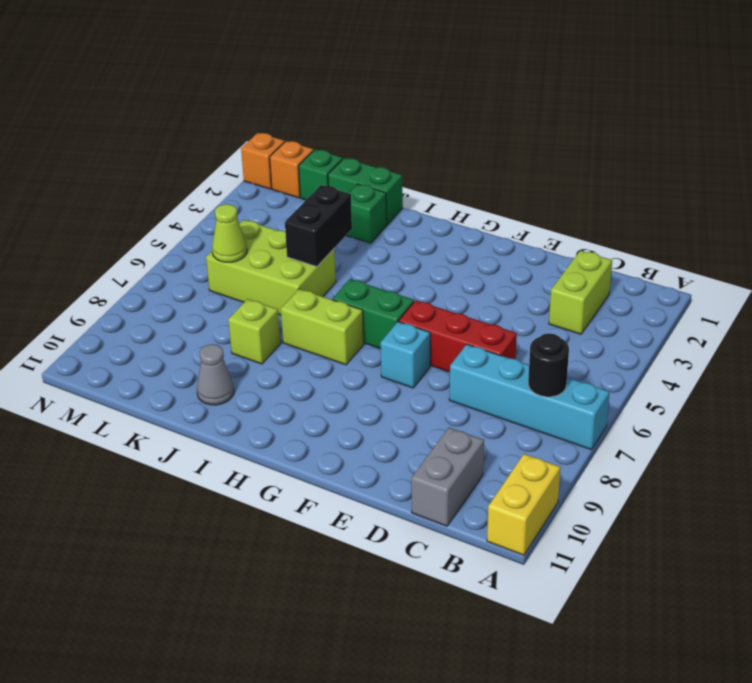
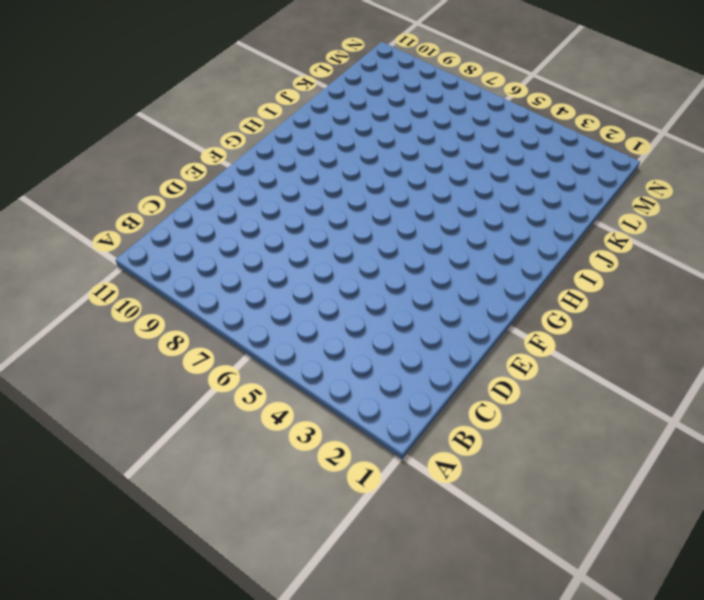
none -> cyan 1x4 brick [449,344,610,450]
none -> yellow 1x2 brick [487,454,561,555]
none -> lime 1x2 brick [549,251,612,334]

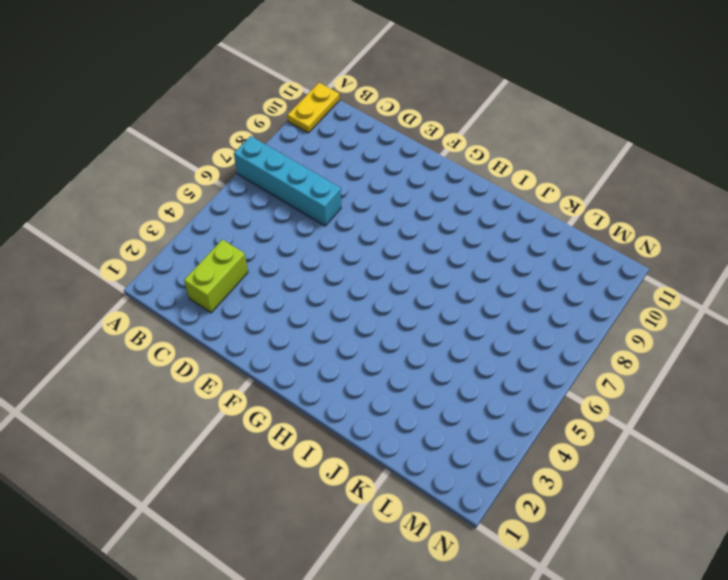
yellow 1x2 plate [287,83,340,133] -> yellow 1x2 brick [487,454,561,555]
none -> grey 1x2 brick [411,428,484,526]
none -> red 1x3 brick [399,300,517,372]
none -> cyan 1x1 brick [380,322,430,388]

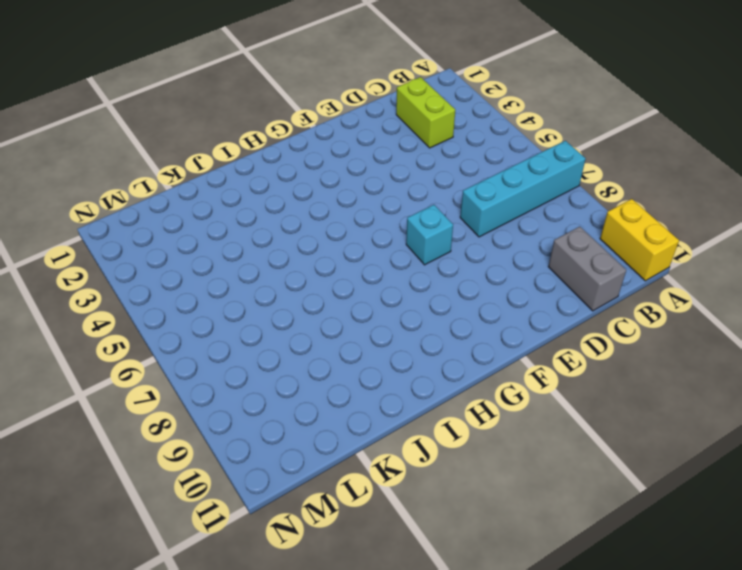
none -> red 1x3 brick [399,300,517,372]
none -> green 1x2 brick [332,279,414,349]
none -> lime 1x2 brick [281,289,364,365]

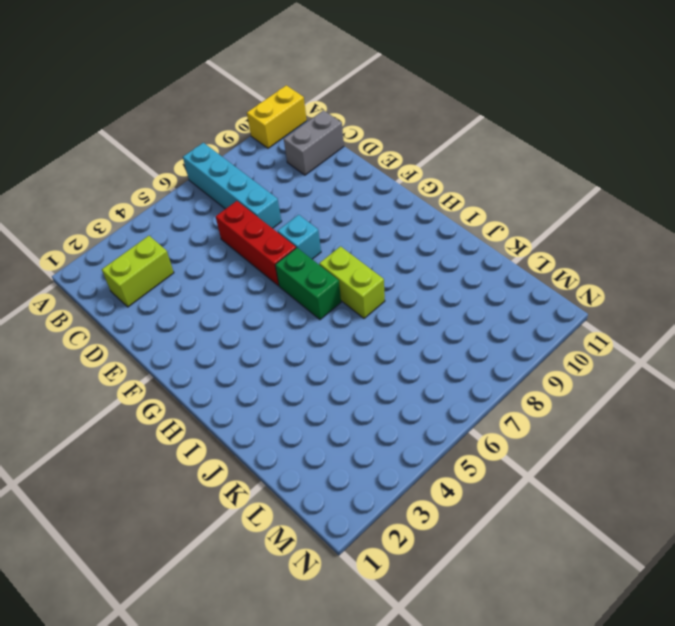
none -> green 1x2 brick [328,158,403,225]
none -> green 1x1 brick [346,184,387,243]
none -> lime 2x3 brick [206,220,336,315]

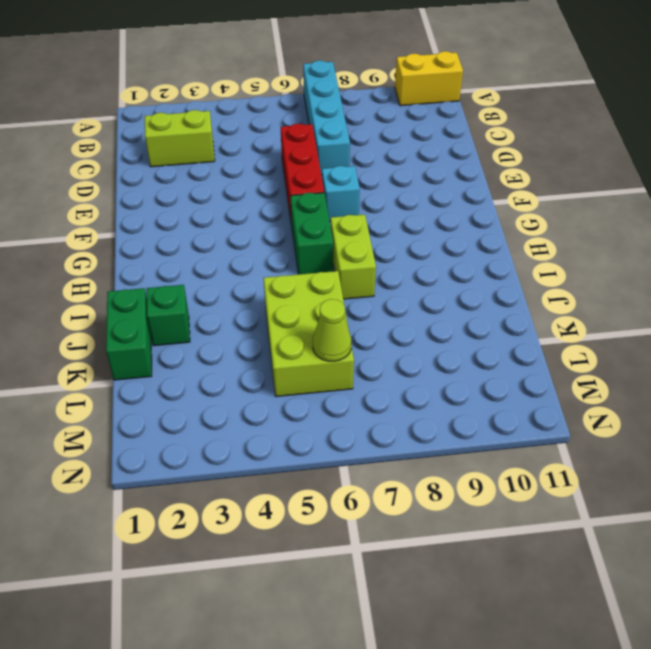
none -> grey 1x2 brick [411,428,484,526]
none -> lime 1x1 brick [228,299,281,364]
none -> grey 1x1 cone [197,344,234,405]

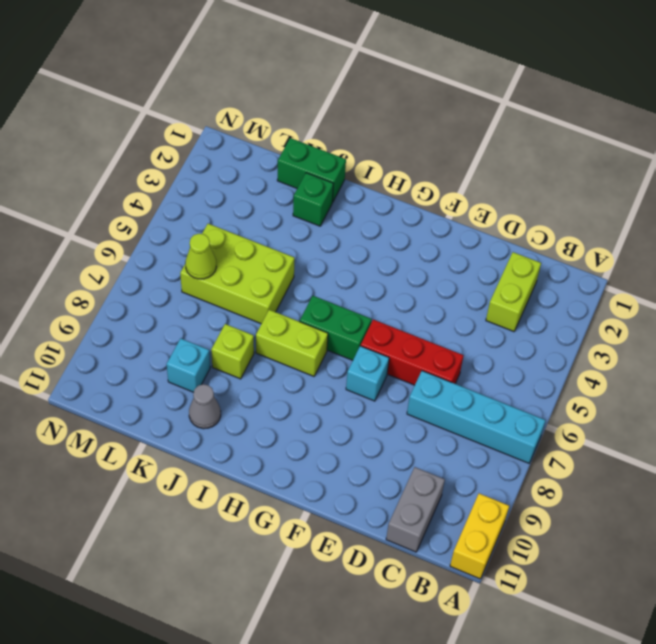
cyan 1x1 brick [167,338,210,392] -> none
none -> green 1x1 brick [299,150,343,200]
none -> orange 1x1 brick [270,141,314,198]
none -> orange 1x1 brick [241,133,285,189]

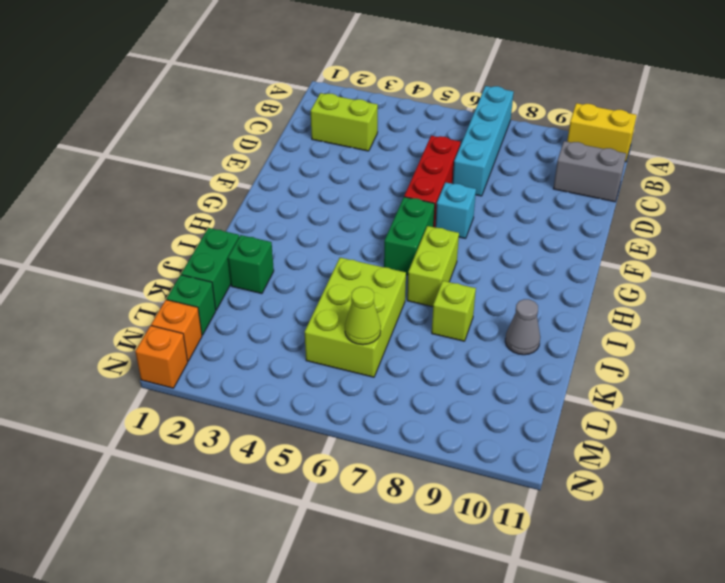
none -> black 1x1 round brick [528,333,569,397]
none -> black 1x2 brick [285,185,352,267]

